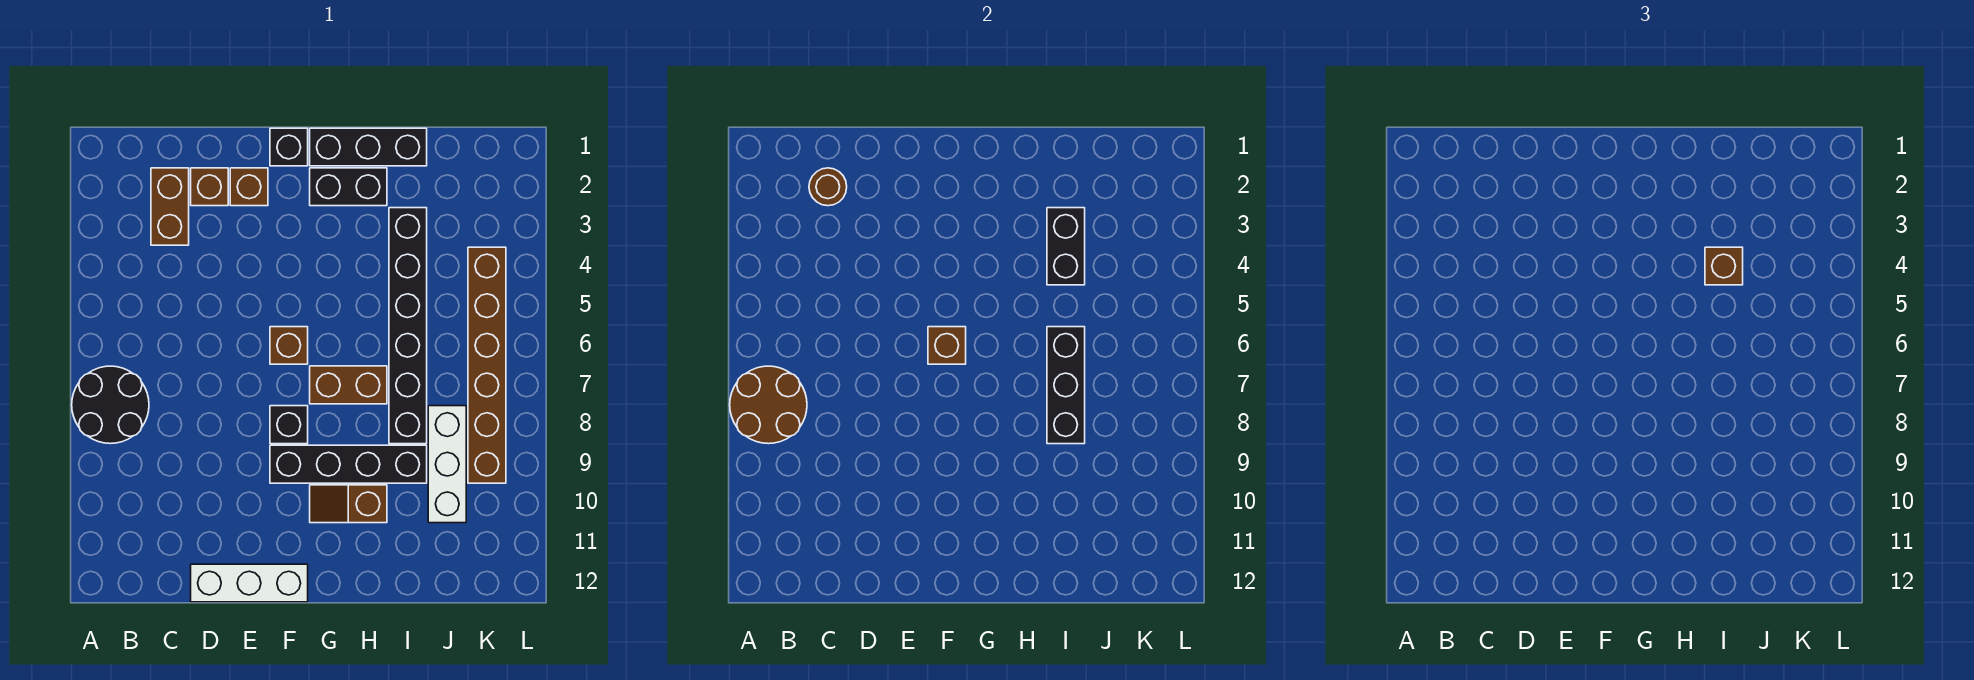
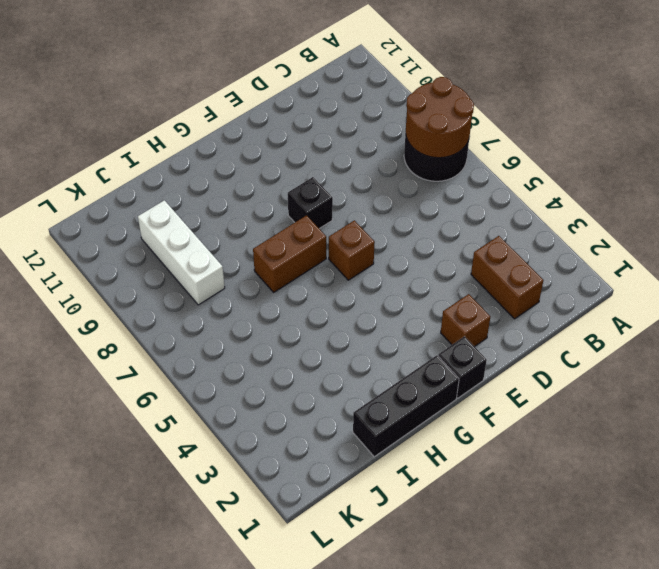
none -> brown 1x1 brick [191,168,228,206]
none -> white 1x3 brick [191,564,308,602]
none -> black 1x4 brick [270,445,427,483]

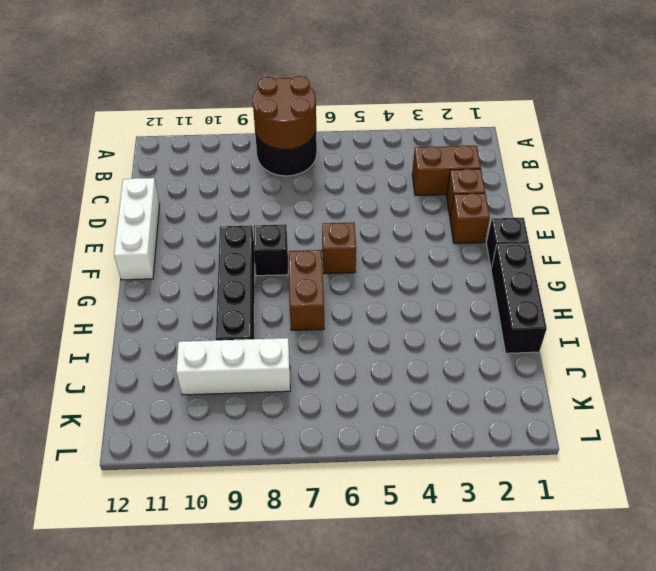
none -> black 1x2 brick [310,168,387,206]
none -> brown 1x2 slope [310,485,387,523]
none -> black 1x6 brick [389,208,427,444]

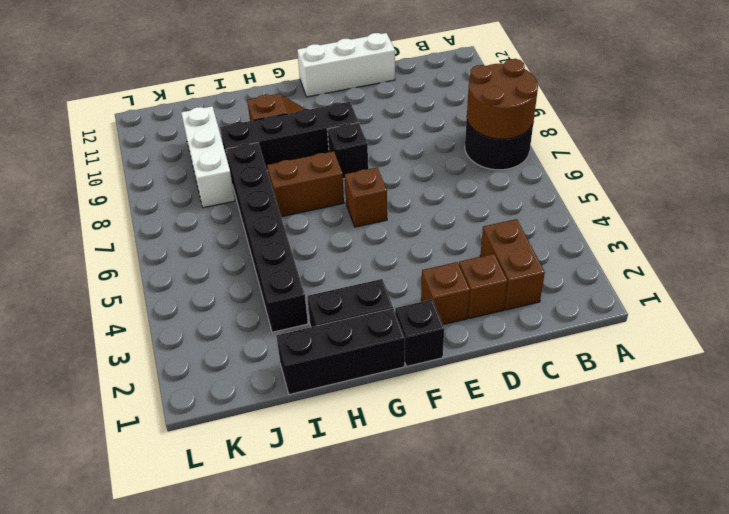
none -> brown 1x6 brick [468,247,506,483]
none -> brown 1x1 round brick [809,168,847,206]
none -> brown 1x1 brick [928,327,966,364]

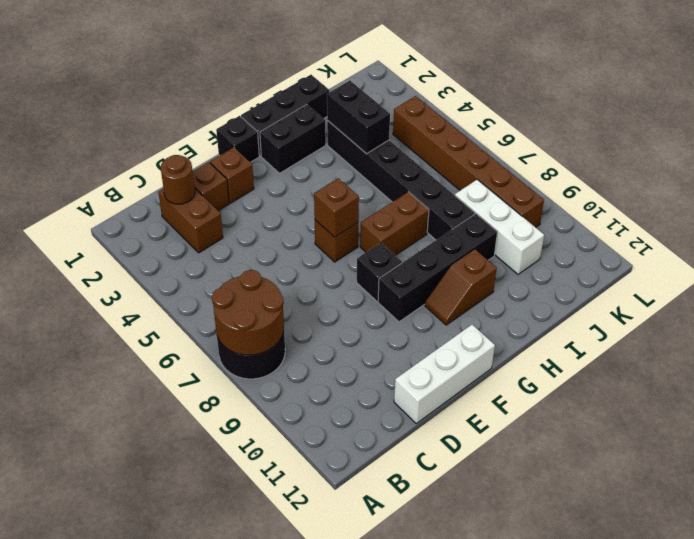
none -> black 1x3 brick [1047,327,1085,444]
none -> brown 1x1 brick [1705,247,1743,285]

